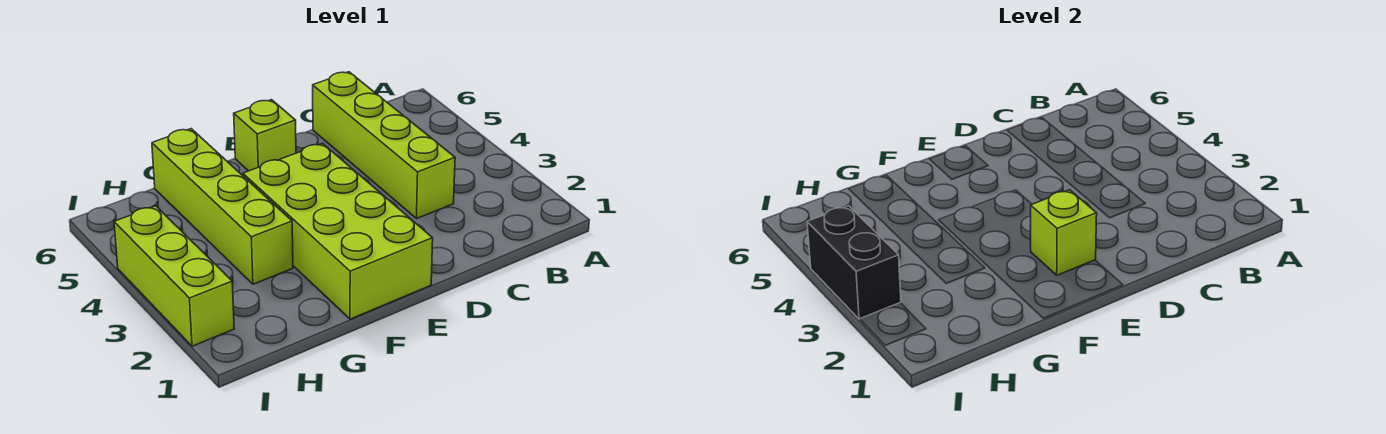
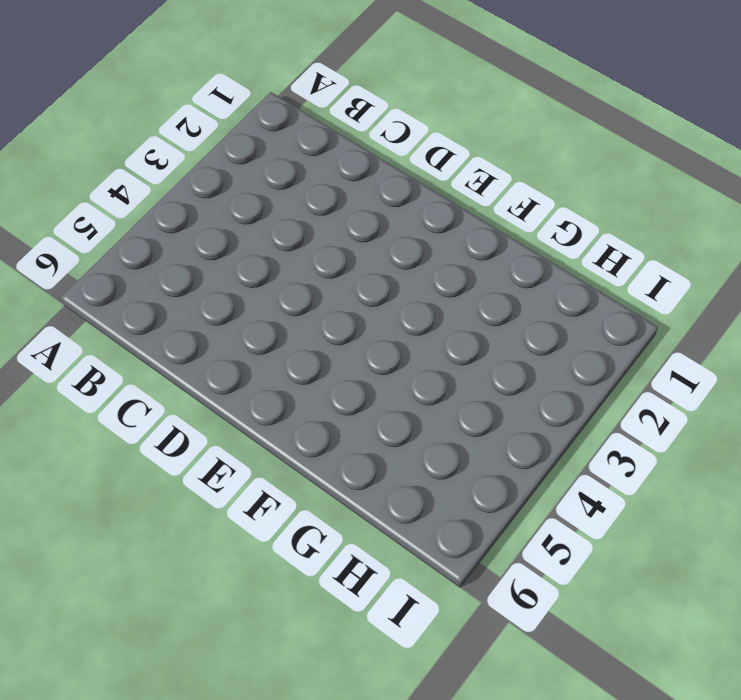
none -> lime 1x4 brick [313,72,455,218]
none -> lime 2x4 brick [243,143,433,319]

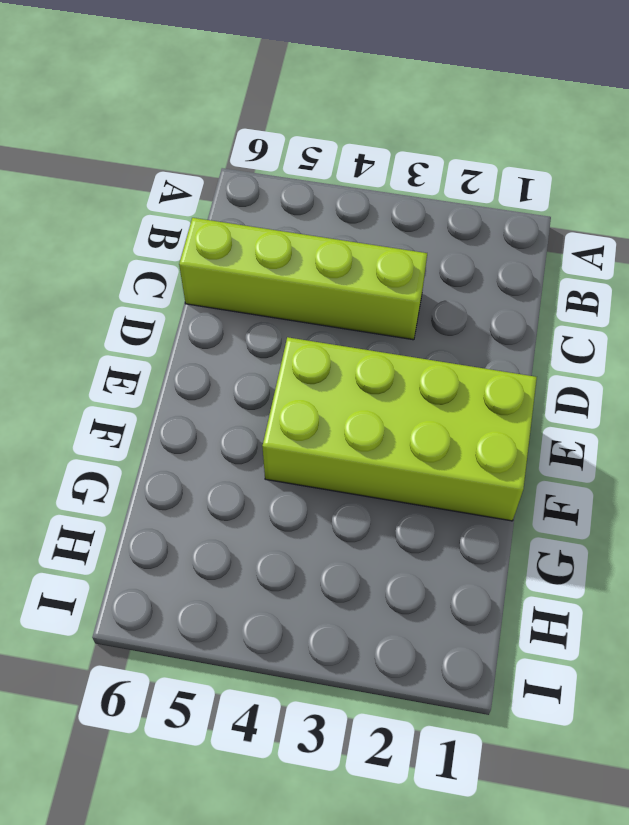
none -> lime 1x1 brick [234,100,296,171]
none -> lime 1x4 brick [152,129,293,284]

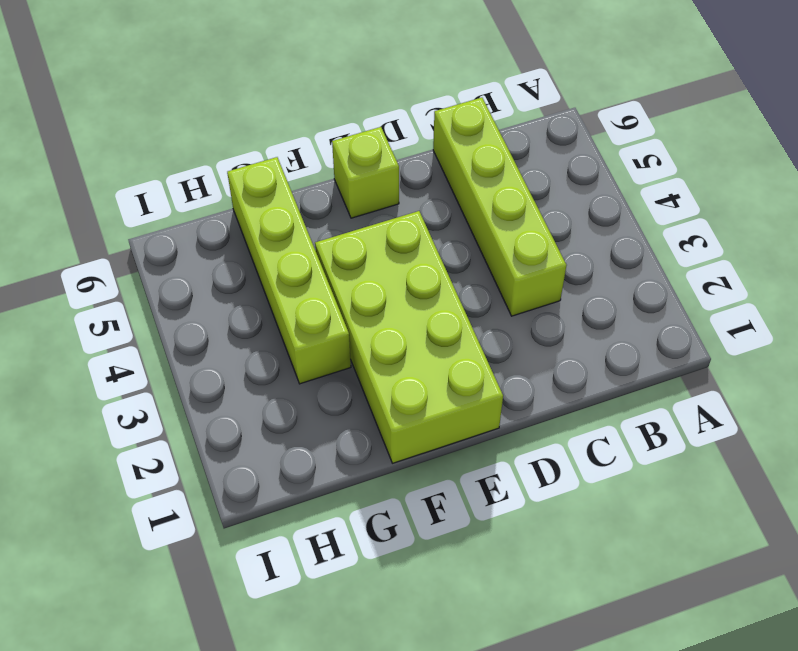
none -> lime 1x3 brick [114,206,234,346]
none -> lime 1x1 brick [1031,190,1097,275]

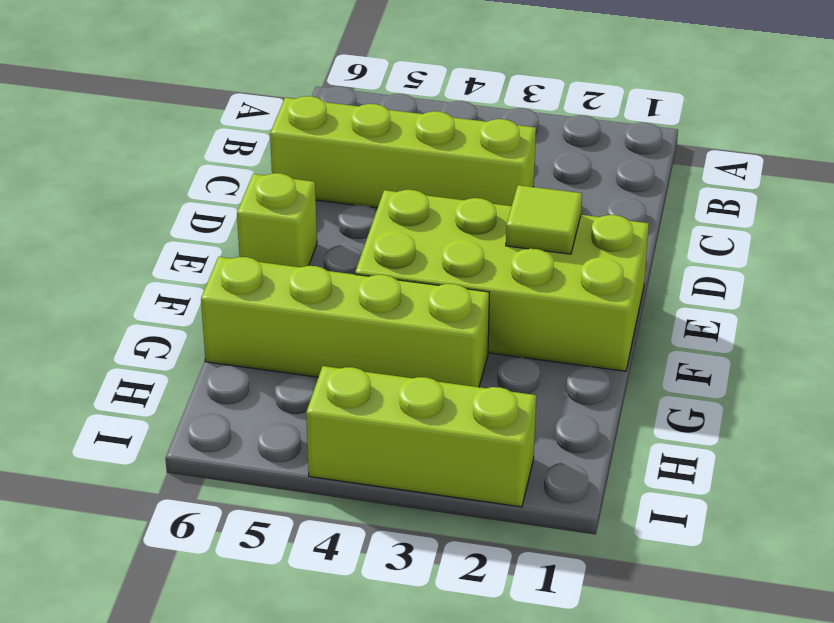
lime 1x1 tile [506,185,582,254] -> lime 1x1 brick [1031,190,1097,275]
none -> black 1x2 brick [807,206,901,319]

